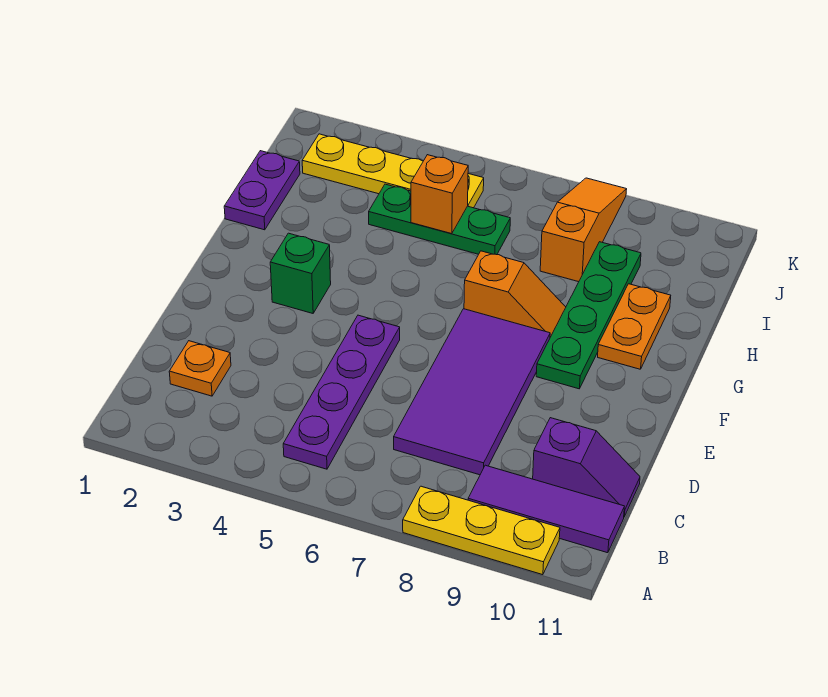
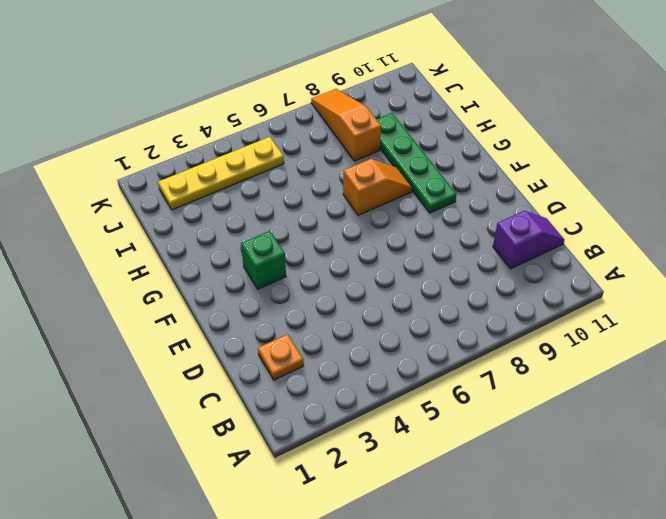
none -> yellow 1x3 plate [403,486,560,575]
none -> purple 1x4 plate [283,315,400,469]
none -> purple 1x3 tile [468,465,624,553]

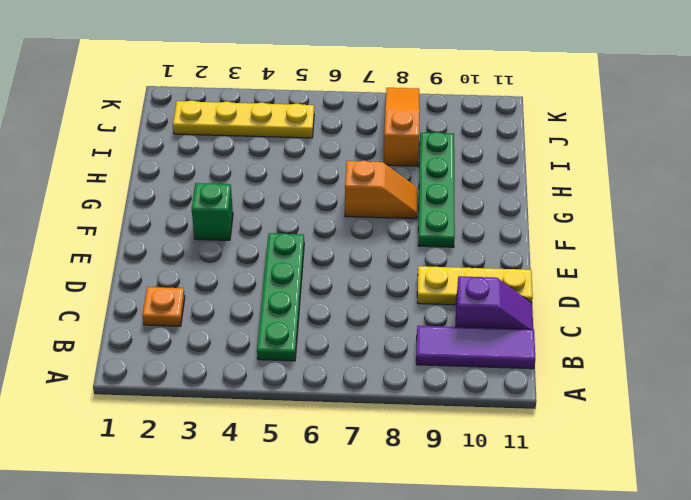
green 1x4 plate [257,233,304,361] -> purple 1x4 plate [283,315,400,469]
yellow 1x3 plate [417,266,533,305] -> yellow 1x3 plate moved to [403,486,560,575]
none -> purple 2x4 tile [394,309,550,475]
none -> orange 1x2 plate [598,284,671,369]
none -> purple 1x2 plate [224,151,300,230]

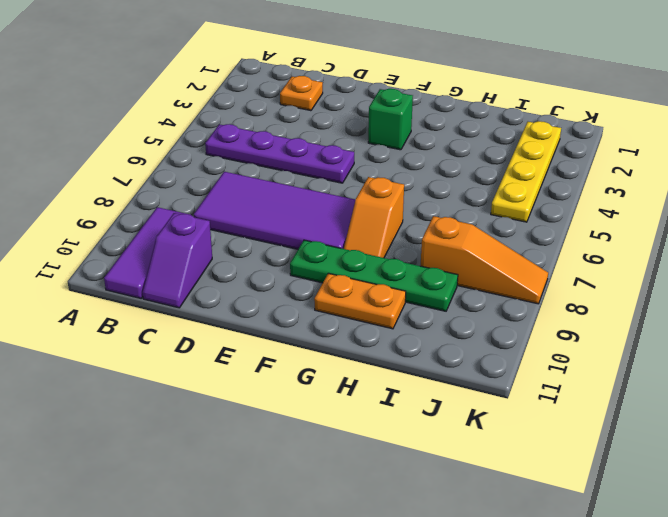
none -> yellow 1x3 plate [403,486,560,575]
none -> purple 1x2 plate [224,151,300,230]
none -> green 1x3 plate [369,184,510,255]

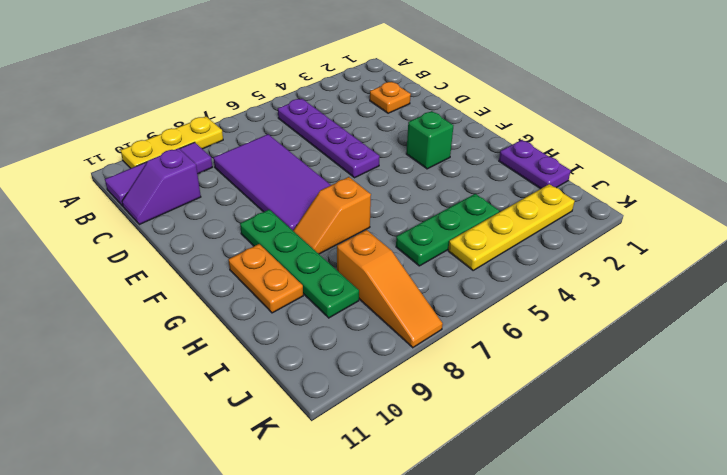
none -> orange 1x1 brick [411,155,468,234]

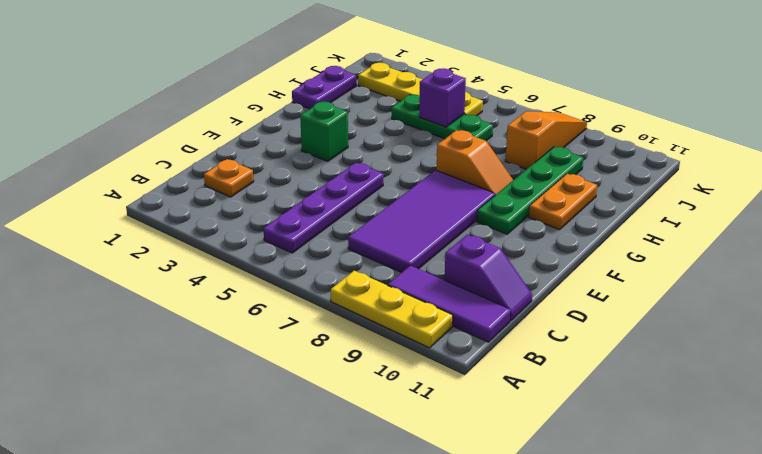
purple 1x1 brick [419,68,466,127] -> orange 1x1 brick [411,155,468,234]

